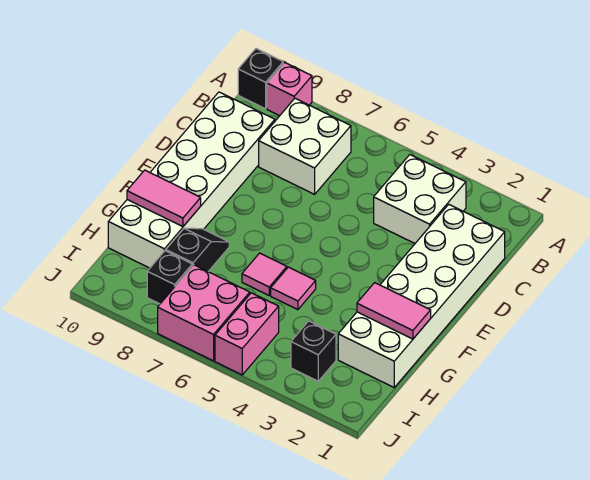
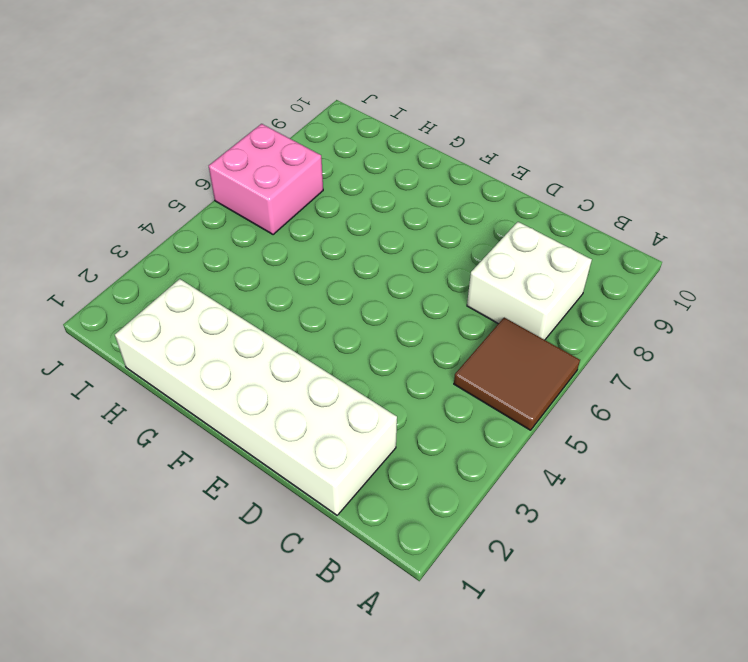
brown 2x2 tile [454,317,580,430] -> none
none -> pink 1x1 brick [267,63,312,116]
none -> black 1x1 brick [238,49,283,109]
none -> white 2x2 brick [374,155,466,243]

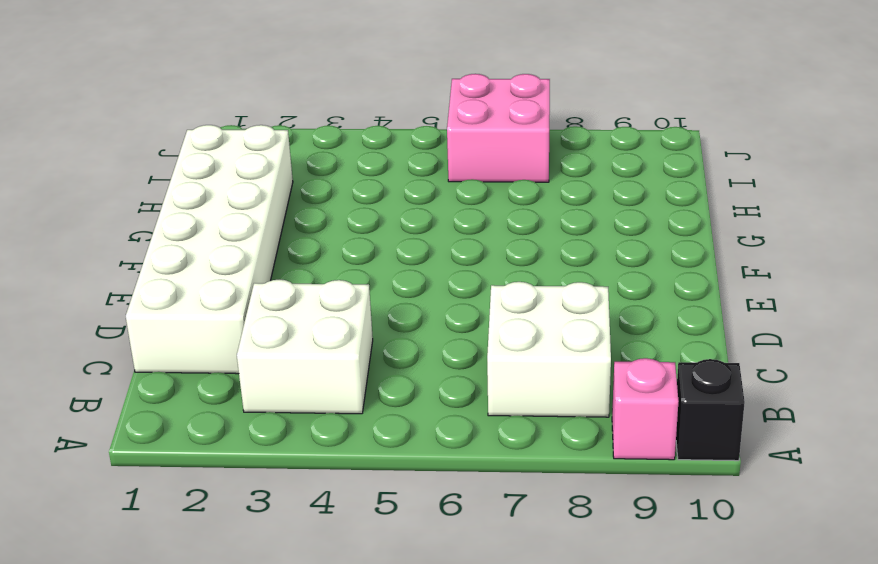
none -> white 2x6 brick [108,92,275,268]
none -> pink 1x1 tile [271,267,316,310]
none -> pink 1x1 tile [242,253,287,295]

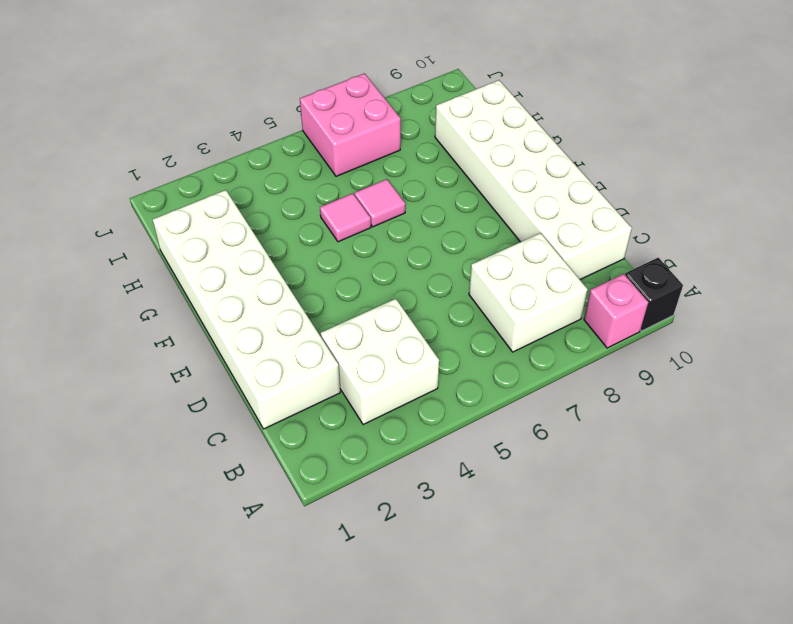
none -> black 1x2 slope [166,228,229,271]
none -> black 1x1 brick [291,321,336,381]
none -> pink 1x2 brick [215,293,279,375]

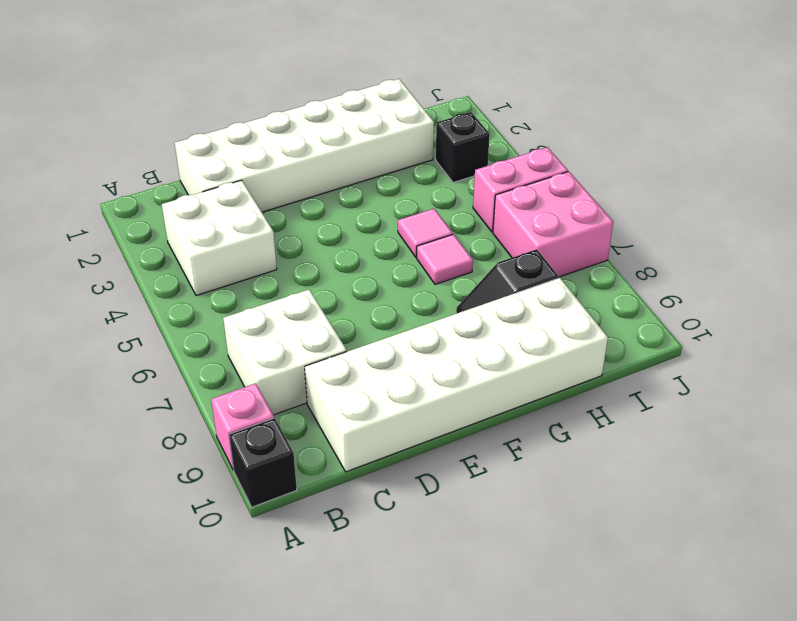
none -> black 1x1 brick [147,251,192,304]
none -> pink 1x2 tile [357,283,431,339]
none -> pink 1x2 tile [127,170,201,227]

